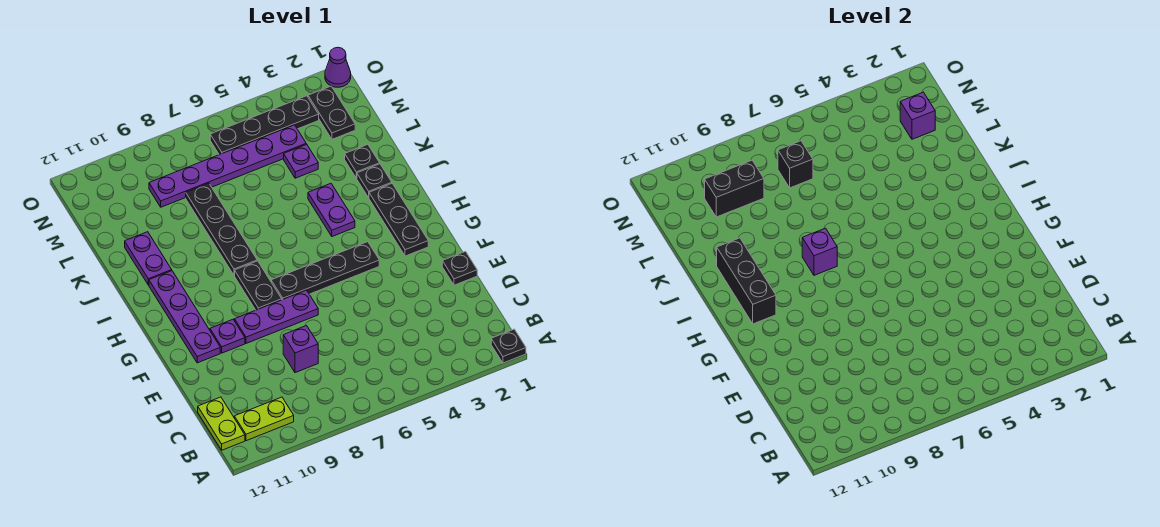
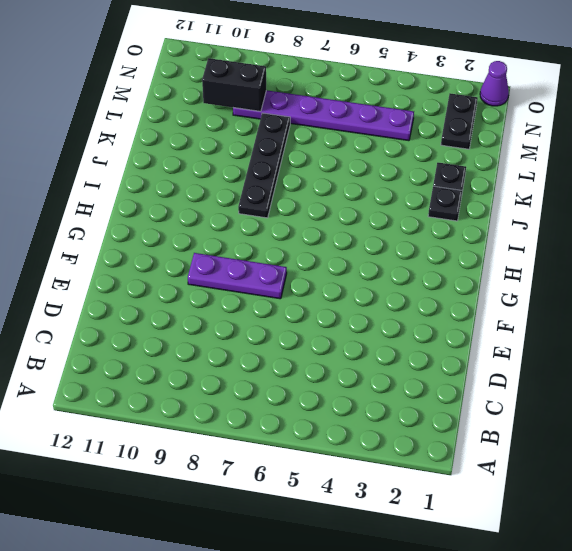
none -> black 1x1 plate [491,329,526,363]
none -> lime 1x2 plate [234,397,294,441]
none -> lime 1x2 plate [198,397,245,450]

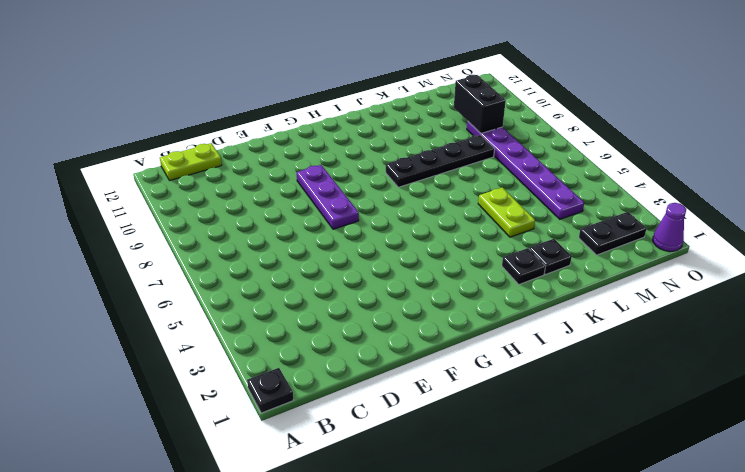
lime 1x2 plate [478,187,535,237] -> lime 1x2 plate moved to [234,397,294,441]
none -> purple 1x1 brick [283,326,318,373]
none -> black 1x1 plate [442,251,477,285]
none -> purple 1x1 plate [210,319,245,353]

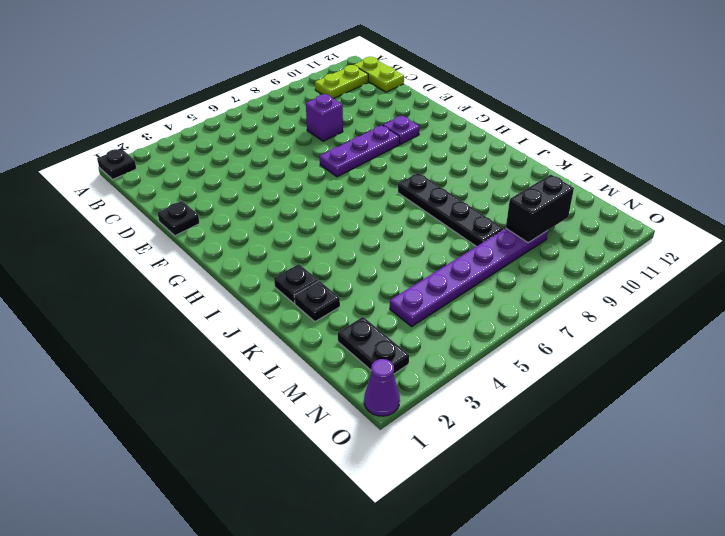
none -> purple 1x4 plate [149,271,220,363]
none -> black 1x3 plate [369,184,428,256]
none -> black 1x4 plate [271,242,379,300]

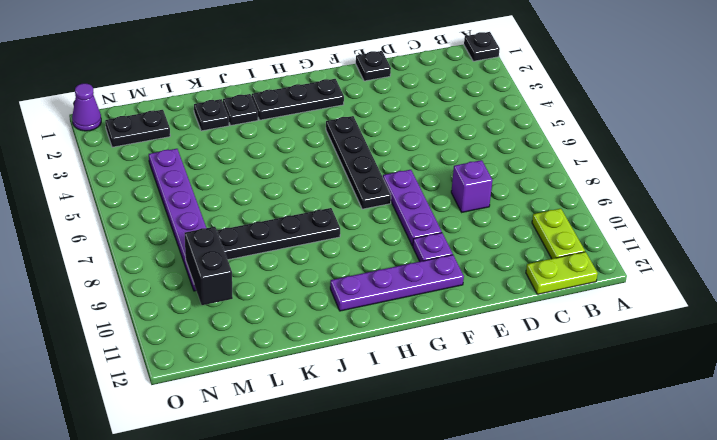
none -> black 1x2 plate [235,261,282,310]
none -> purple 1x2 plate [308,183,355,237]
none -> purple 1x2 plate [125,232,172,285]

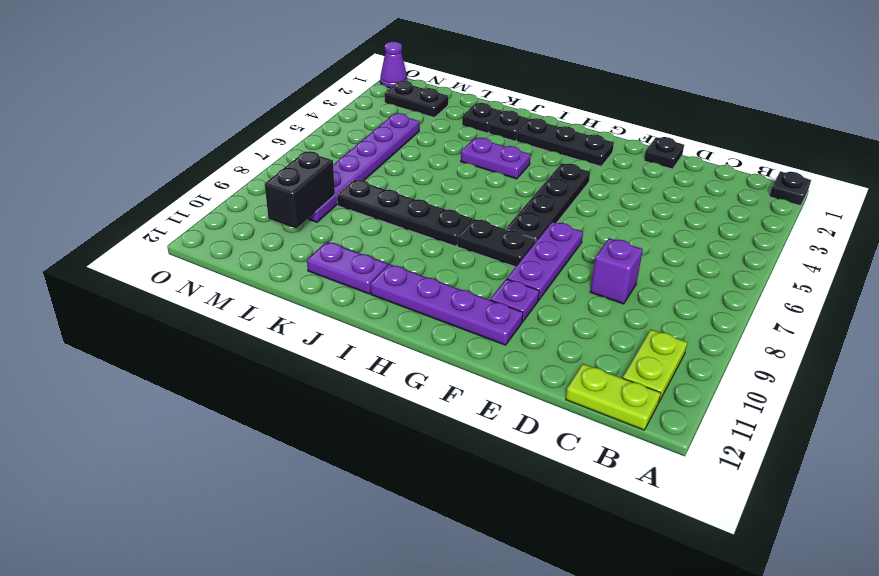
none -> purple 1x1 plate [284,144,318,178]
none -> black 1x4 plate [210,96,319,155]
none -> black 1x3 brick [717,238,776,324]

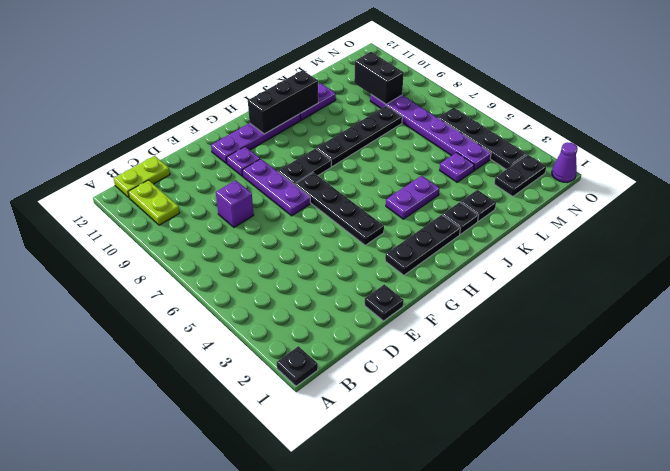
none -> purple 1x1 brick [802,228,837,275]
none -> purple 1x1 brick [900,92,935,139]
none -> black 1x1 brick [778,141,813,188]

